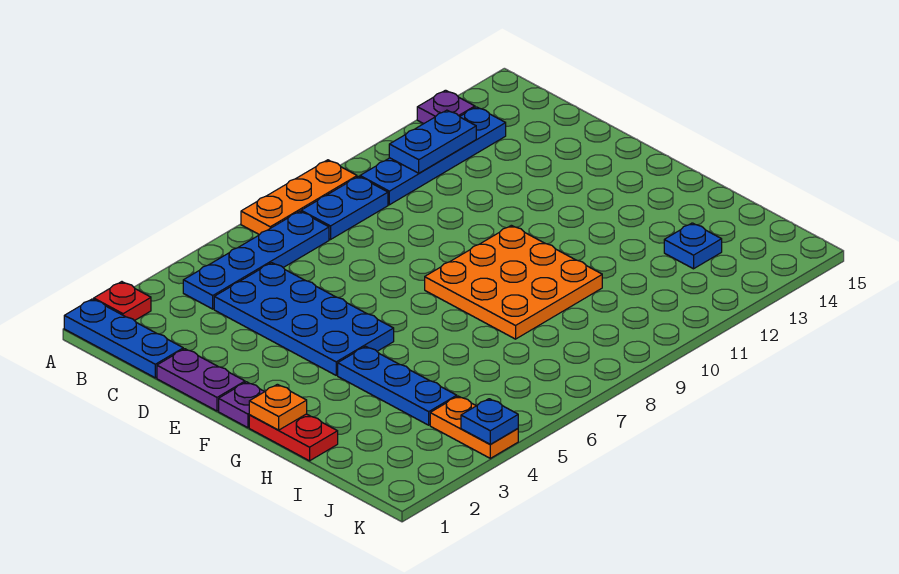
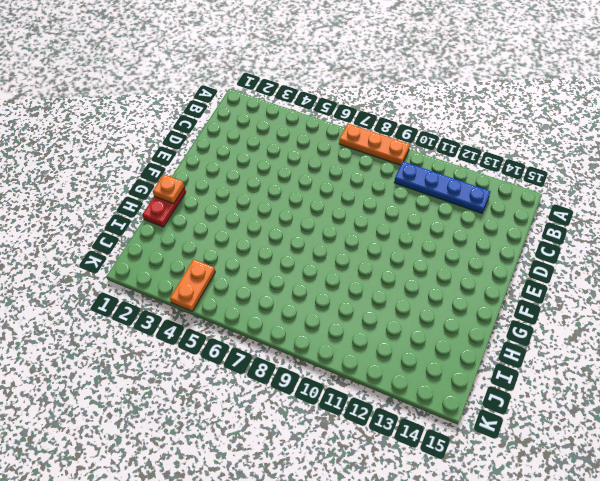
none -> blue 1x3 plate [64,299,183,378]
none -> red 1x1 plate [94,282,151,321]
none -> purple 1x1 plate [417,90,475,124]

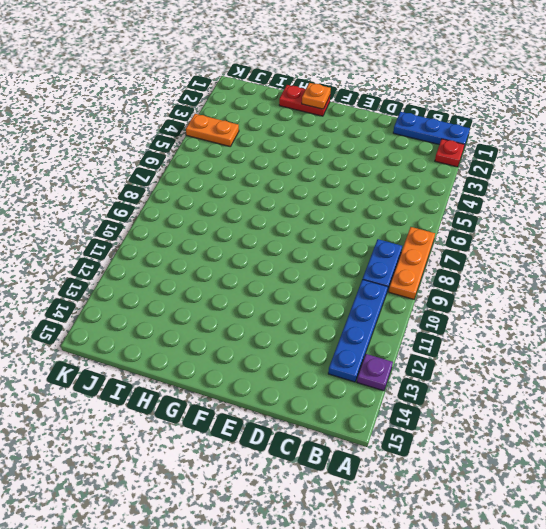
none -> blue 1x4 plate [183,211,329,309]
none -> blue 2x4 plate [214,263,394,375]
none -> purple 1x2 plate [157,349,245,411]

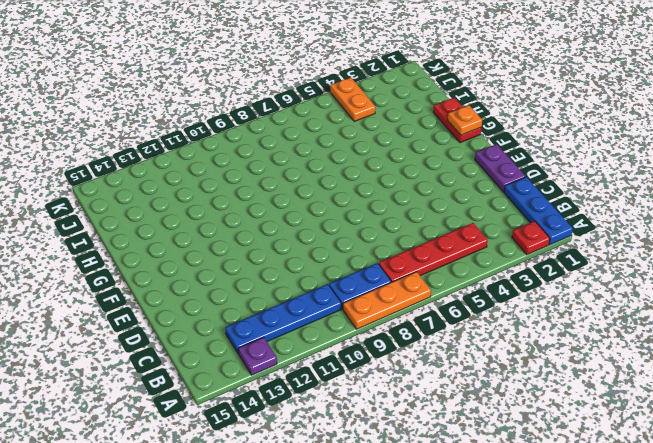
red 1x4 plate [379,223,488,282] -> blue 1x4 plate [183,211,329,309]
none -> blue 2x4 plate [214,263,394,375]
none -> purple 1x1 plate [219,382,265,428]
none -> orange 3x3 plate [425,225,602,339]

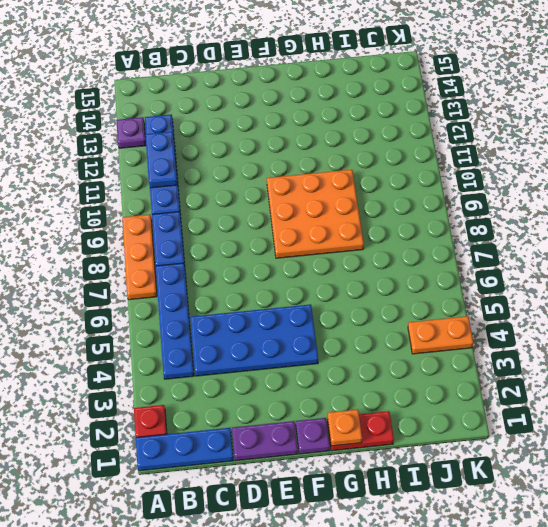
none -> blue 1x3 plate [338,346,457,425]
none -> blue 1x1 plate [664,223,722,269]
none -> blue 1x1 plate [461,399,518,444]

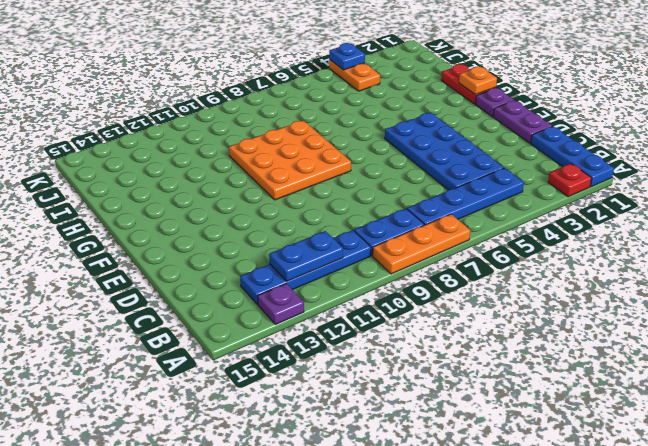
none -> blue 1x3 plate [338,346,457,425]
none -> blue 1x1 plate [664,223,722,269]

